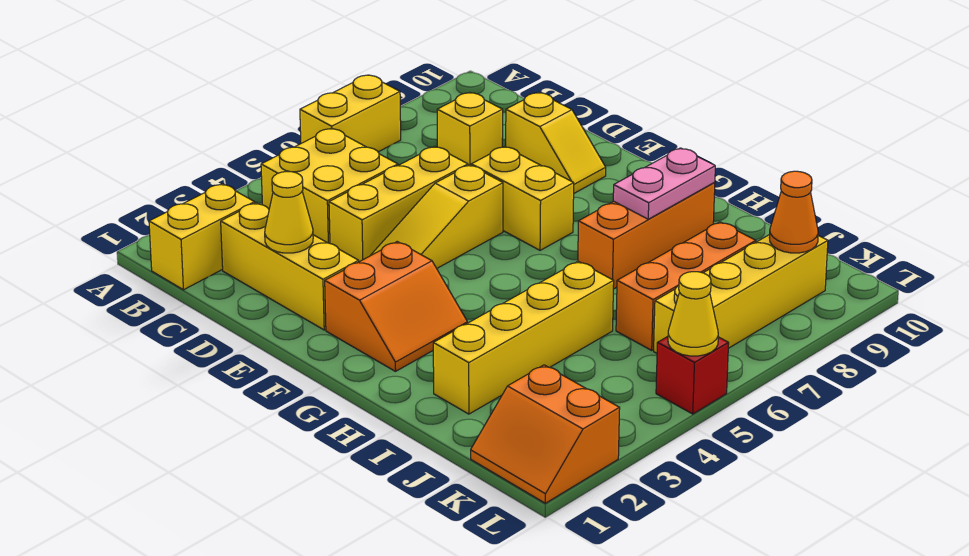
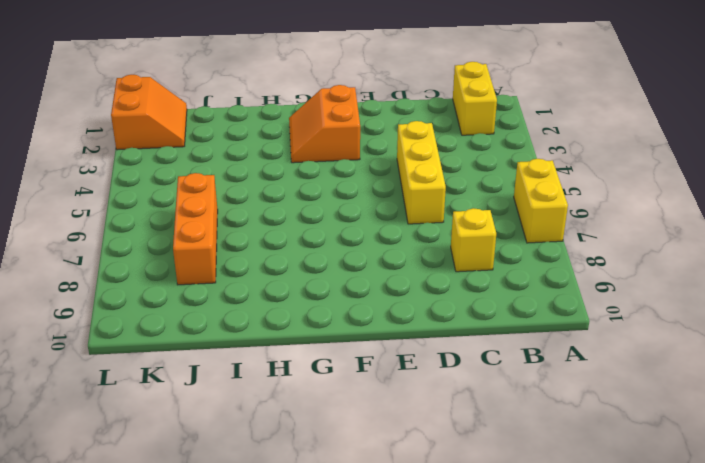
orange 2x2 slope [111,75,187,150] -> orange 2x2 slope turned to [471,365,620,503]
none -> yellow 2x2 brick [261,128,398,243]
none -> yellow 1x3 brick [221,203,359,330]
none -> yellow 1x2 slope [506,92,606,193]

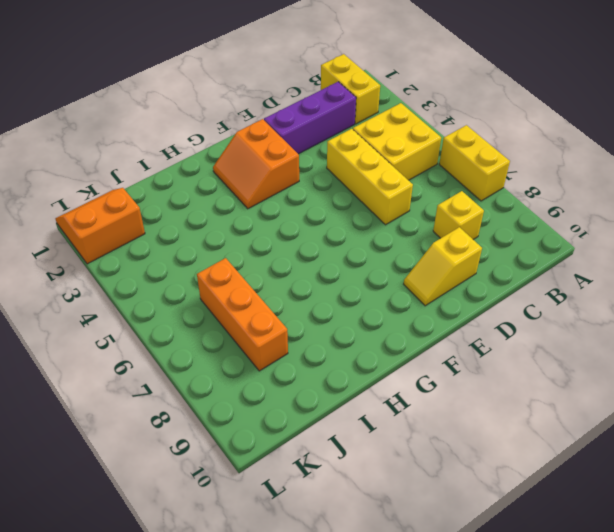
purple 1x3 brick [264,82,356,154] -> yellow 1x3 brick [221,203,359,330]
none -> yellow 1x3 slope [370,165,503,268]
none -> yellow 1x2 brick [471,146,574,250]
none -> orange 1x3 brick [578,182,715,289]

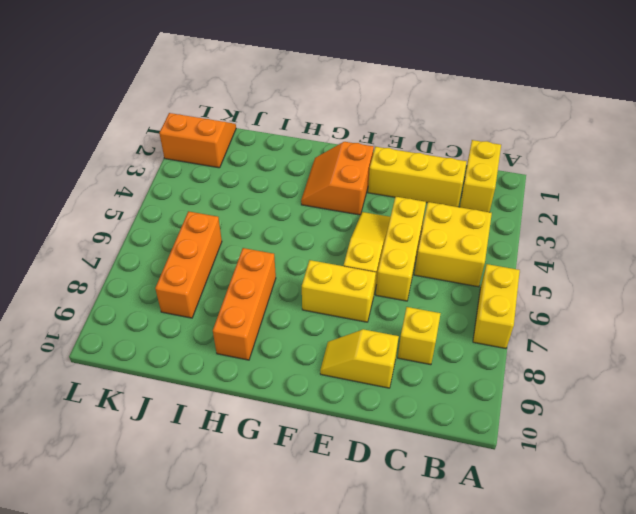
none -> yellow 1x4 brick [433,261,614,414]
none -> yellow 1x4 brick [654,234,828,353]
none -> red 1x1 brick [656,337,729,414]

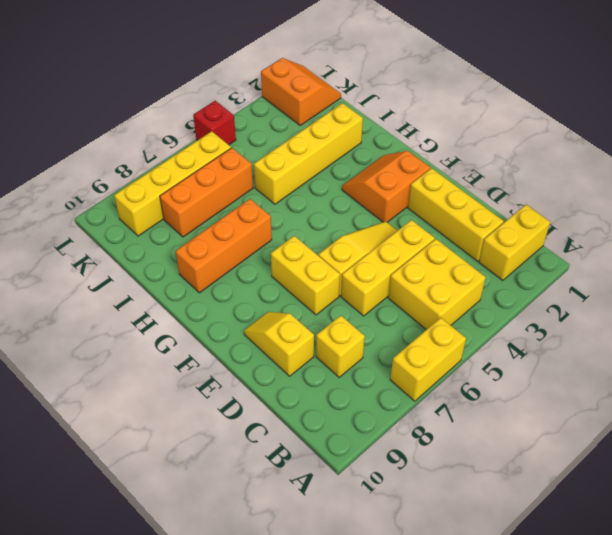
none -> yellow 1x1 cone [265,171,313,253]
none -> pink 1x2 plate [613,148,715,219]
none -> orange 1x1 cone [769,171,818,253]

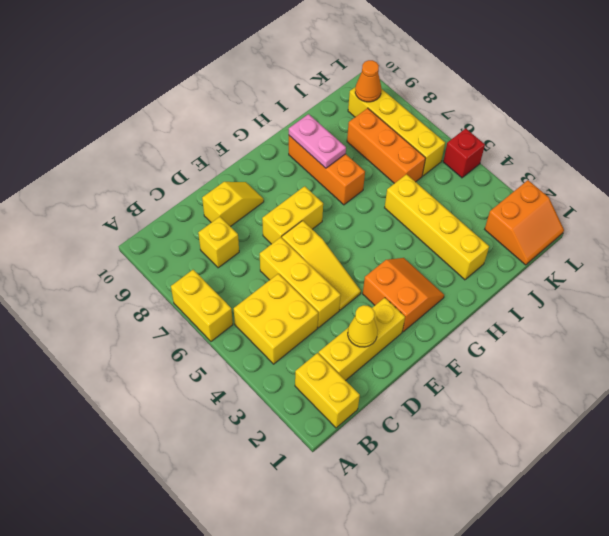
none -> yellow 1x1 cone [668,272,718,356]

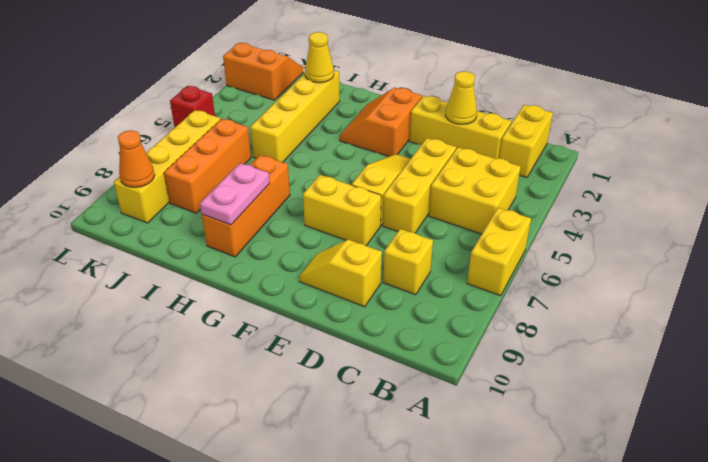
yellow 1x1 cone [305,32,334,83] -> yellow 1x1 cone moved to [668,272,718,356]

